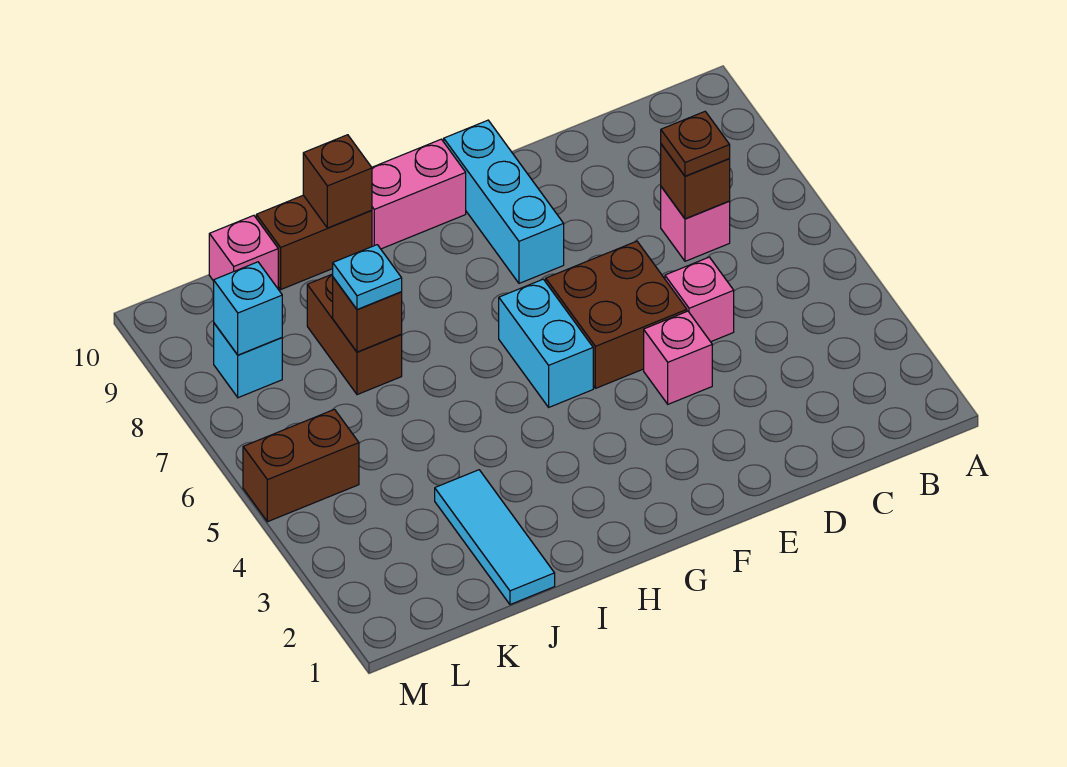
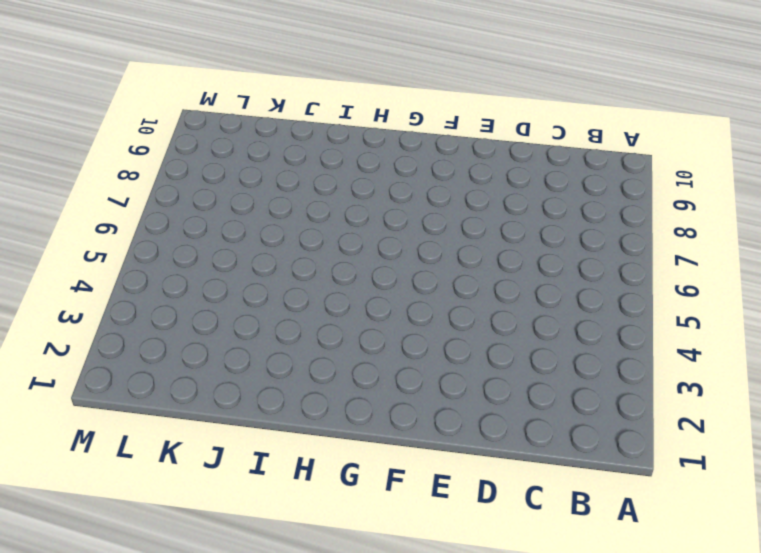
none -> pink 1x1 brick [661,187,730,261]
none -> pink 1x1 brick [665,257,734,342]
none -> pink 1x1 brick [644,311,712,404]

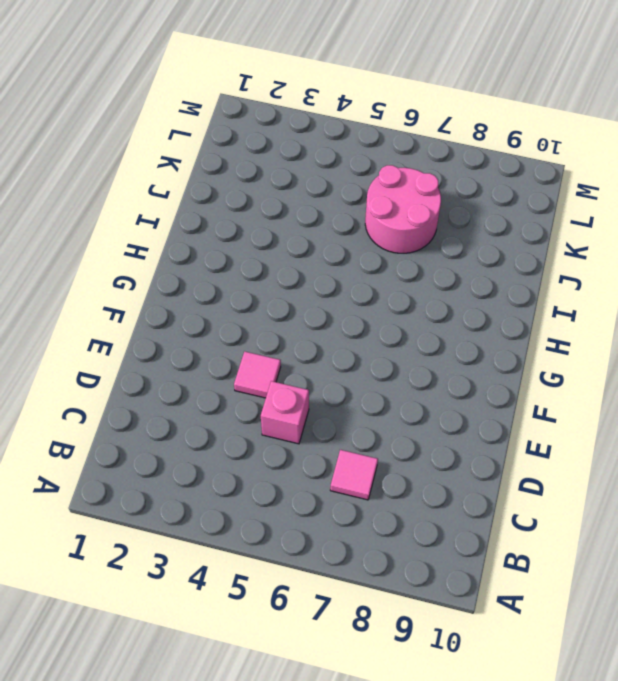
pink 1x1 tile [330,450,378,500] -> pink 1x1 brick [661,187,730,261]
pink 1x1 tile [234,351,281,398] -> pink 1x1 brick [644,311,712,404]
pink 2x2 round brick [365,165,441,253] -> brown 1x2 brick [307,274,402,395]
none -> brown 2x2 brick [546,241,687,388]
none -> cyan 1x3 brick [444,120,564,283]
none -> cyan 1x2 brick [499,279,593,407]

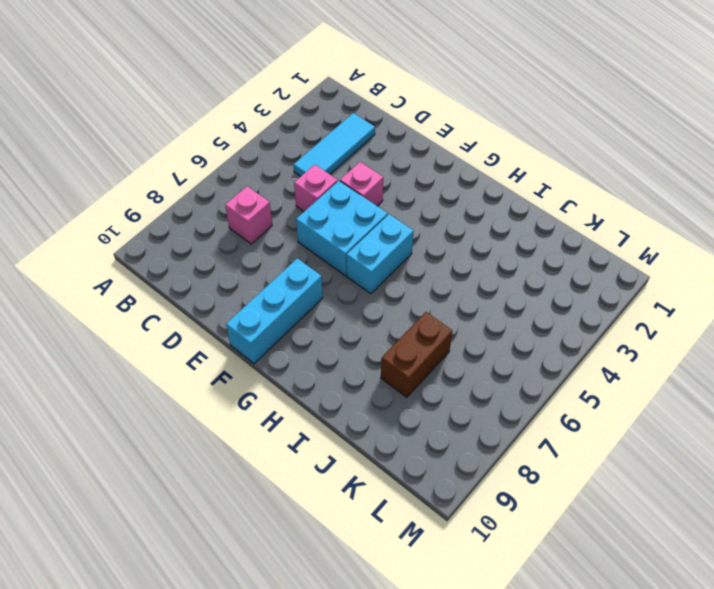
cyan 1x3 tile [294,113,375,176] -> cyan 1x3 tile moved to [435,470,555,605]
cyan 2x2 brick [296,181,388,276] -> brown 2x2 brick [546,241,687,388]
none -> pink 1x2 brick [372,139,466,249]
none -> brown 1x2 brick [256,195,372,289]
none -> pink 1x1 brick [209,215,278,288]

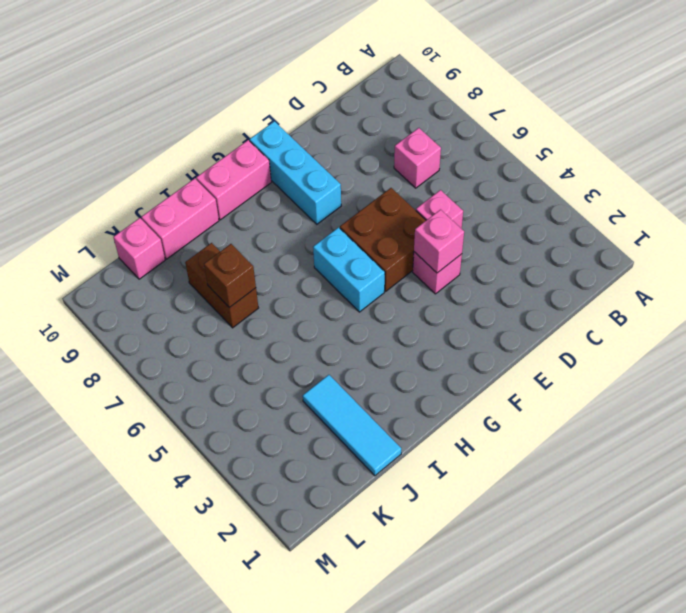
pink 1x1 brick [414,210,464,273] -> none
pink 1x2 brick [141,178,219,259] -> brown 1x2 brick [256,195,372,289]
none -> brown 1x2 brick [243,409,359,522]
none -> cyan 1x1 brick [214,323,282,398]
none -> brown 1x1 brick [661,144,730,219]

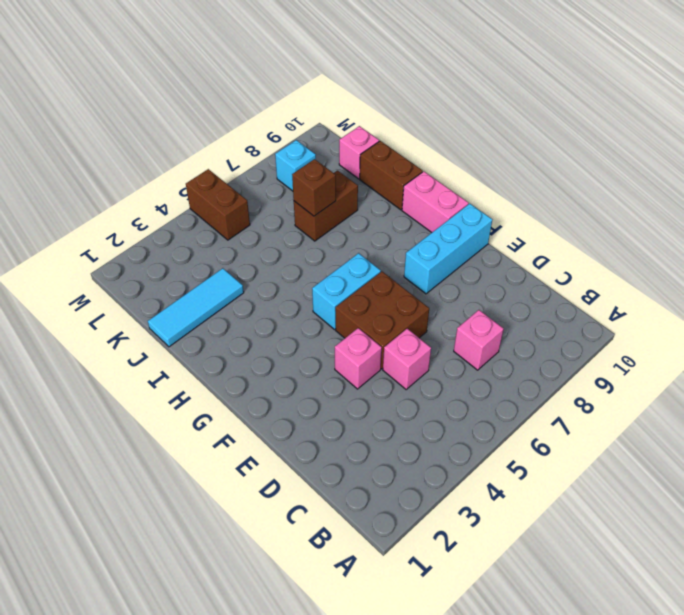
none -> brown 1x1 brick [661,144,730,219]
none -> brown 1x1 brick [303,135,372,228]
none -> cyan 1x1 brick [214,262,282,355]

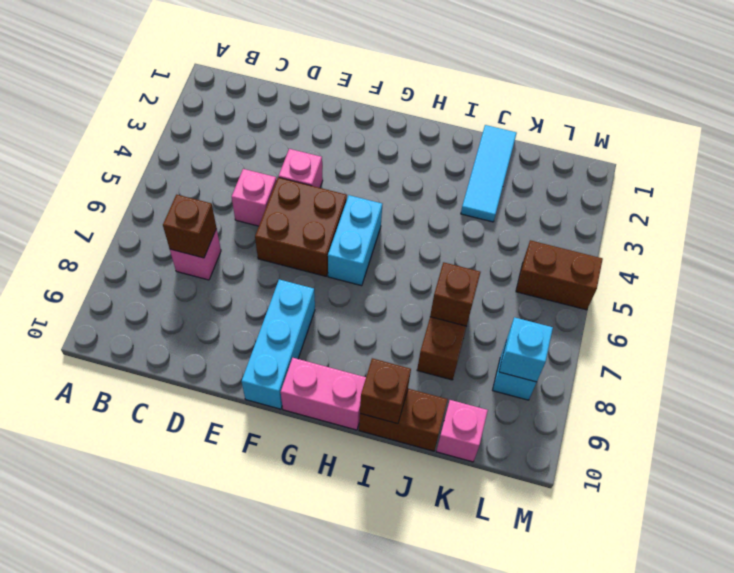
none -> brown 1x1 plate [661,112,730,176]
none -> cyan 1x1 plate [333,245,402,309]

